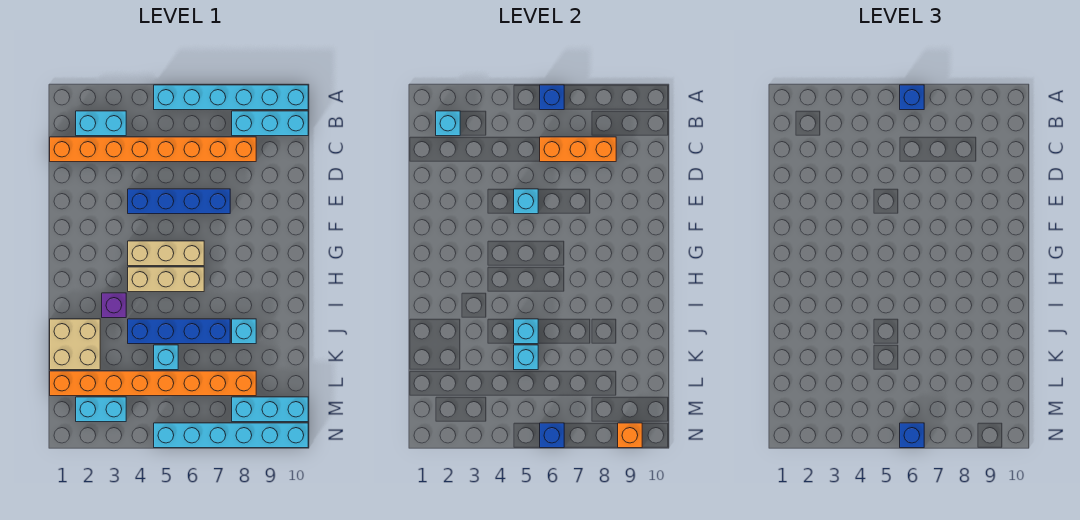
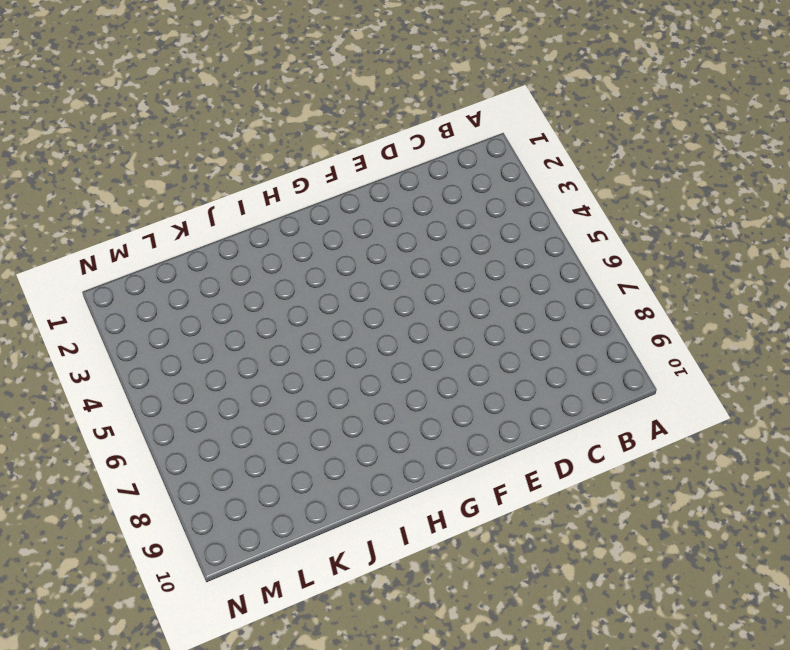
none -> cyan 1x6 brick [154,85,308,110]
none -> cyan 1x2 brick [76,111,126,136]
none -> cyan 1x3 brick [232,111,308,136]

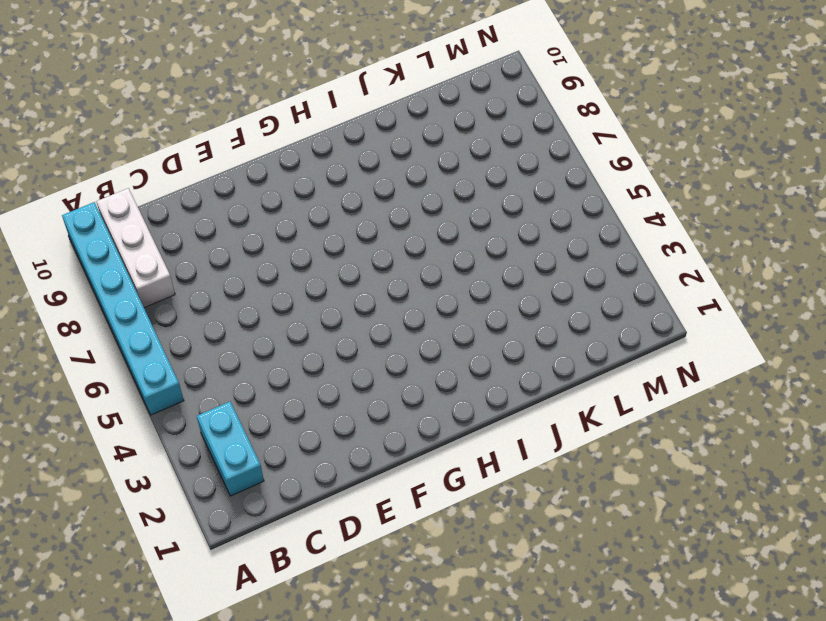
white 1x3 brick [96,188,175,308] -> cyan 1x3 brick [232,111,308,136]
none -> orange 1x8 brick [50,137,256,162]
none -> blue 1x4 brick [128,189,230,214]
none -> tan 1x3 brick [128,241,204,266]

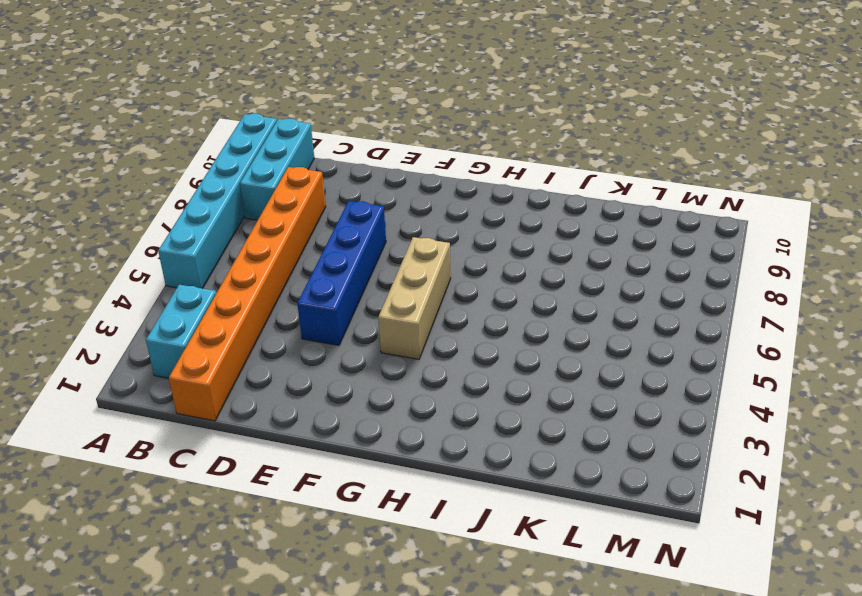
none -> tan 1x3 brick [128,267,204,292]
none -> purple 1x1 brick [102,293,126,318]
none -> tan 2x2 brick [50,319,100,370]

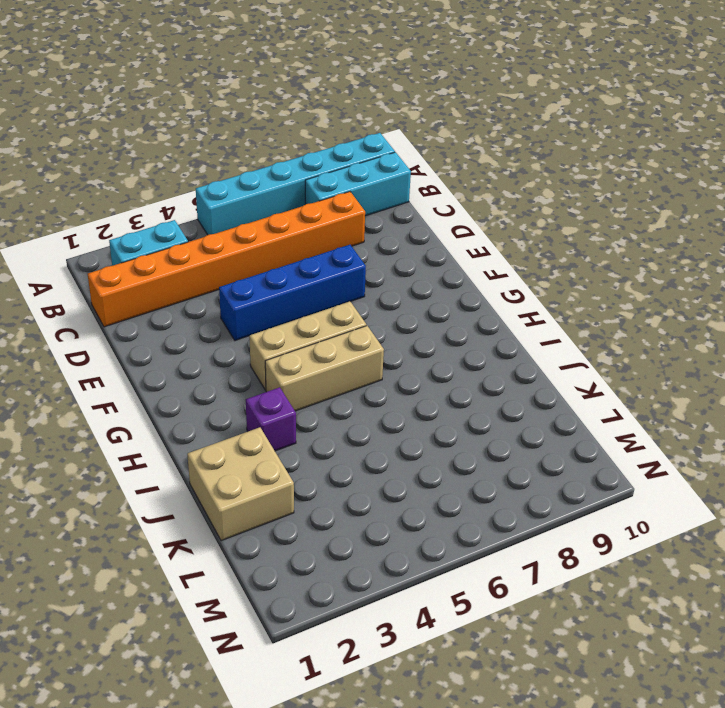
none -> blue 1x4 brick [128,319,230,344]
none -> cyan 1x1 brick [232,319,256,344]
none -> cyan 1x1 brick [154,345,178,370]

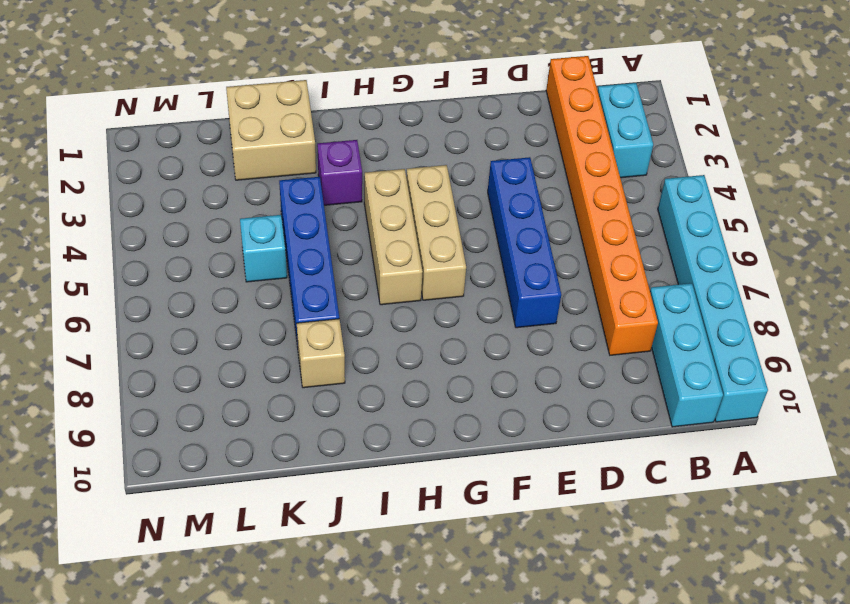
tan 1x1 brick [297,319,345,388] -> cyan 1x1 brick [232,319,256,344]
none -> orange 1x8 brick [50,371,256,396]
none -> cyan 1x2 brick [76,397,126,422]
none -> cyan 1x3 brick [232,397,308,422]

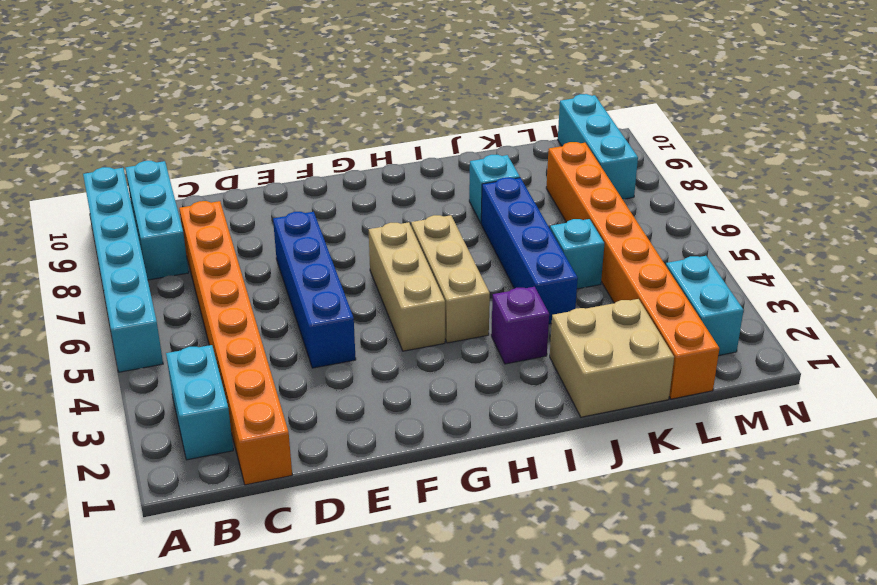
none -> cyan 1x6 brick [154,423,308,448]
none -> blue 1x1 brick [540,85,564,110]
none -> cyan 1x1 brick [436,111,460,136]

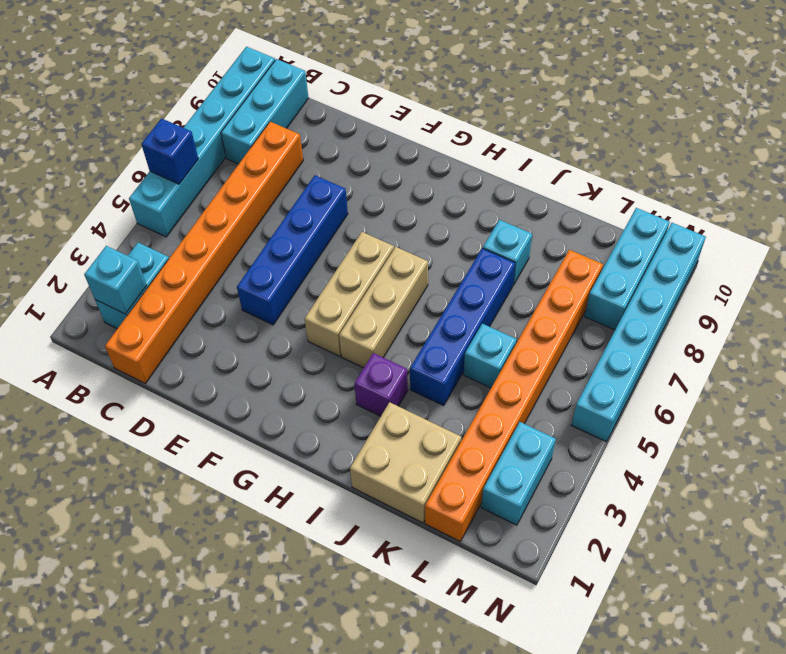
none -> orange 1x3 brick [540,137,616,162]
none -> cyan 1x1 brick [514,189,538,214]
none -> cyan 1x1 brick [514,319,538,344]

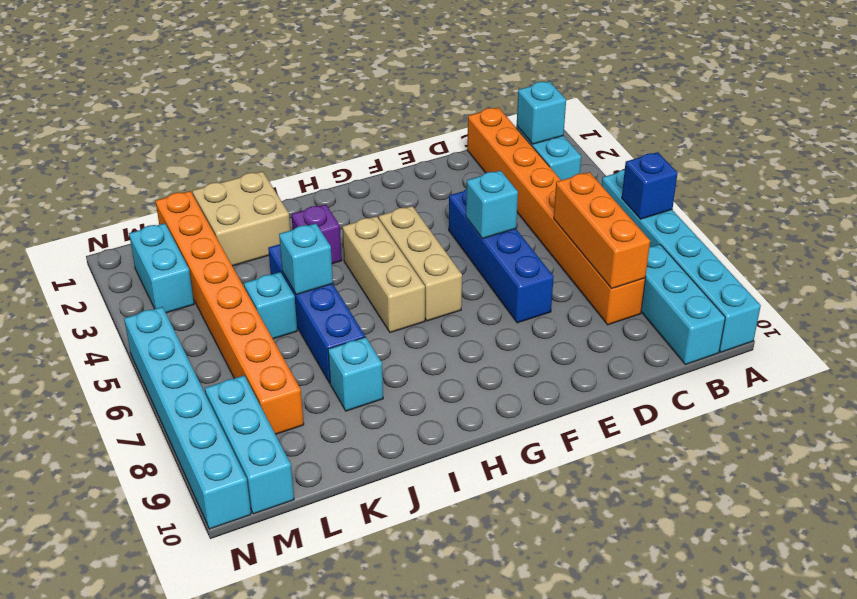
none -> cyan 1x1 brick [514,345,538,370]
none -> blue 1x1 brick [540,423,564,448]
none -> orange 1x1 brick [618,423,642,448]

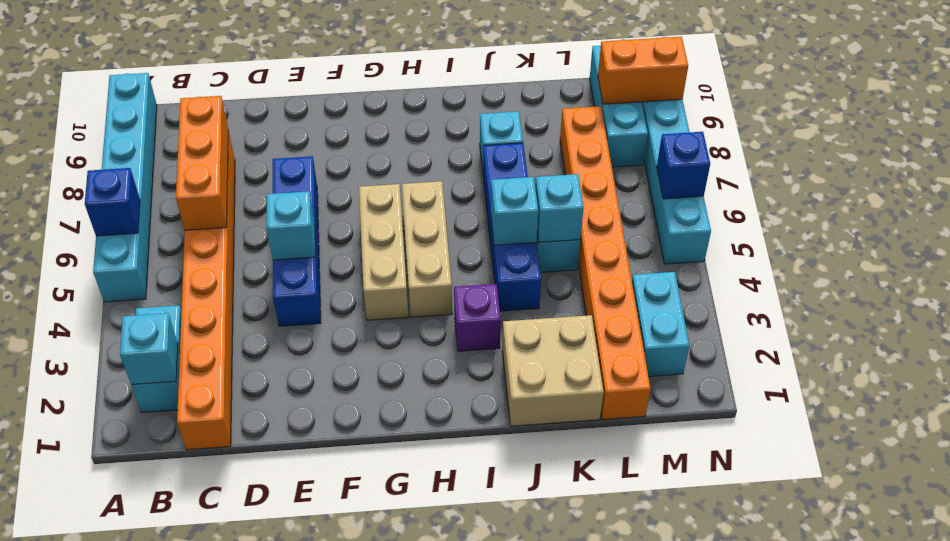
orange 1x2 brick [598,37,688,104] -> orange 1x1 brick [618,423,642,448]
none -> cyan 1x3 brick [232,111,308,136]
none -> blue 1x1 brick [900,85,924,110]
none -> blue 1x1 brick [900,423,924,448]

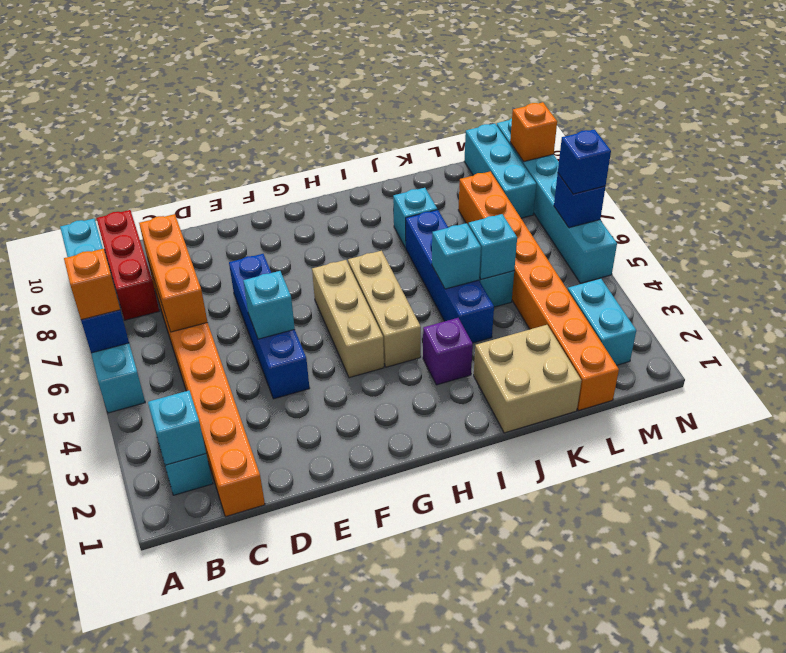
orange 1x1 brick [64,249,120,320] -> blue 1x1 brick [900,85,924,110]
red 1x3 brick [96,210,159,320] -> cyan 1x3 brick [232,111,308,136]

